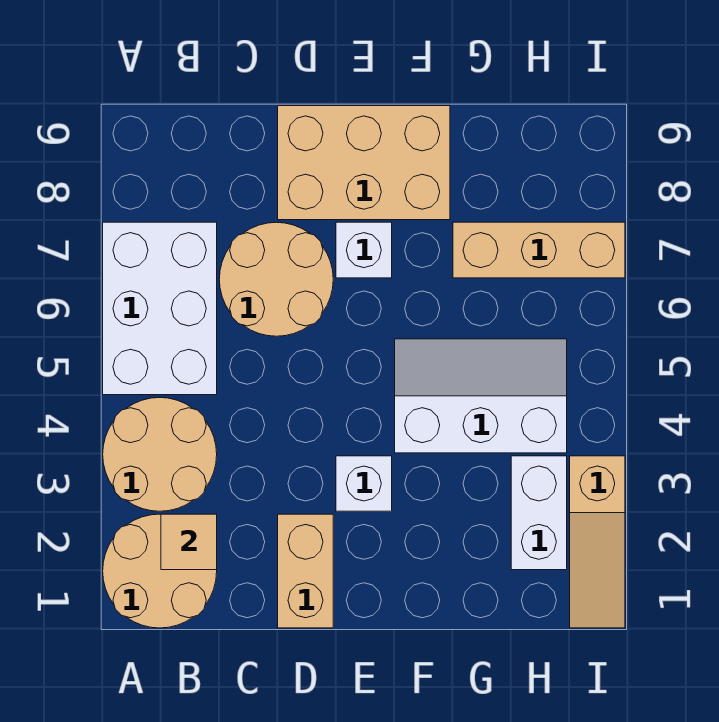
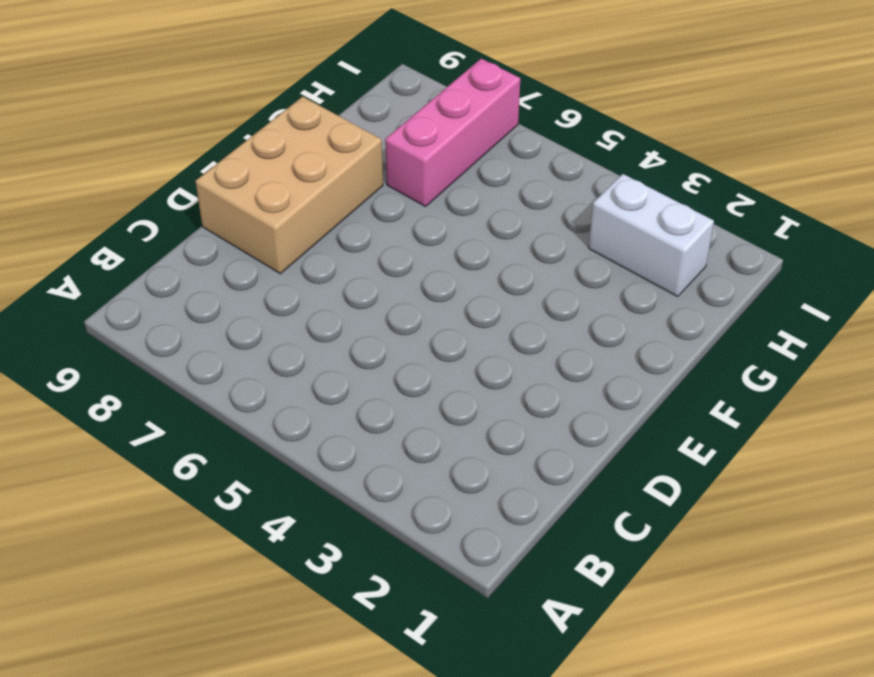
pink 1x3 brick [385,59,520,207] -> tan 1x3 brick [453,222,625,278]
none -> tan 2x2 round brick [103,514,217,628]
none -> tan 2x2 round brick [103,398,217,511]
none -> white 2x3 brick [103,222,217,395]

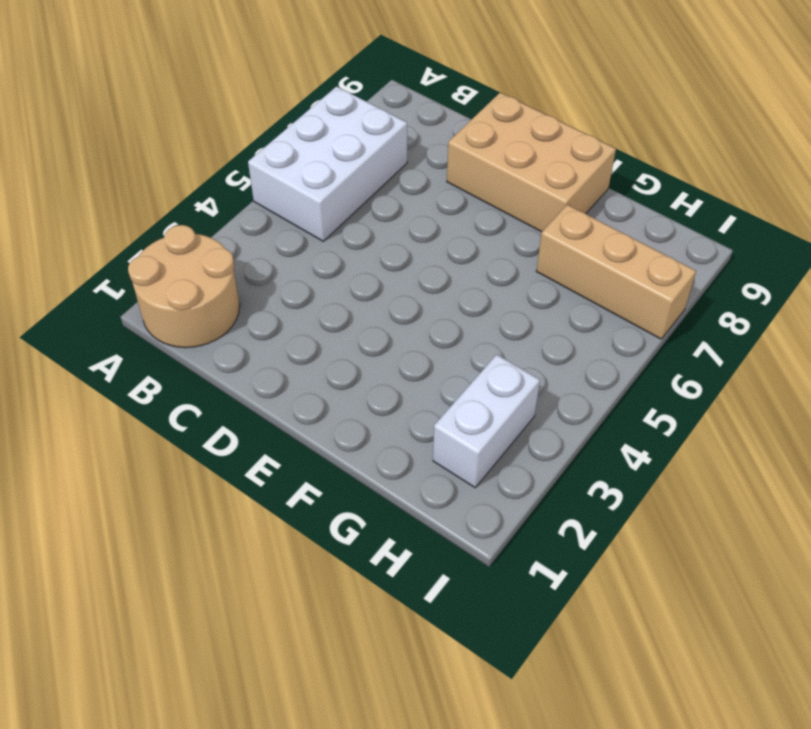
none -> tan 2x2 round brick [103,398,217,511]
none -> tan 2x2 round brick [219,222,333,336]
none -> tan 1x2 brick [278,514,333,628]

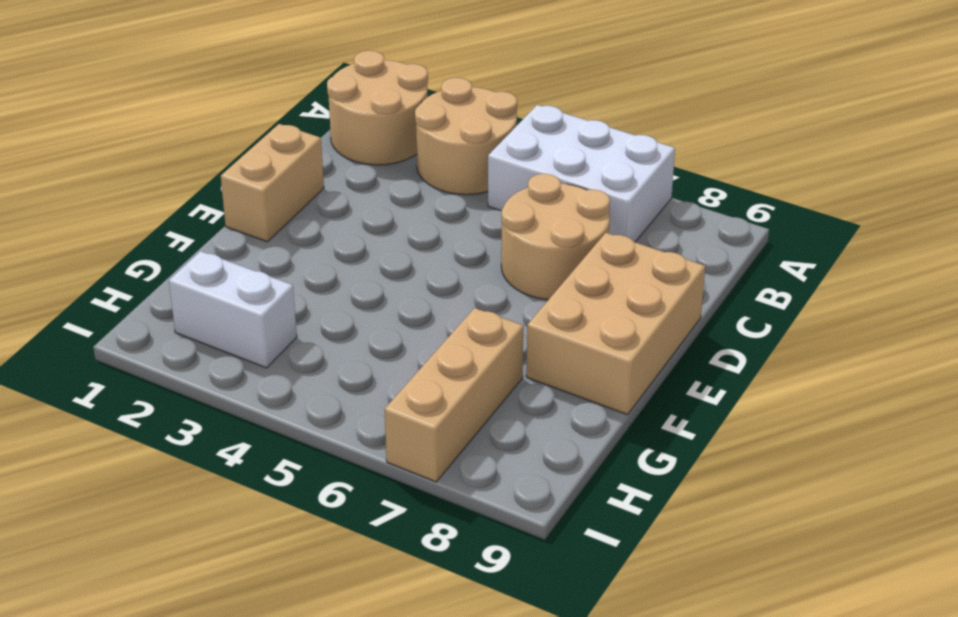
tan 1x2 brick [221,124,324,242] -> tan 1x2 brick turned to [278,514,333,628]
none -> white 1x1 brick [336,456,392,511]
none -> white 1x1 brick [336,222,392,278]
none -> white 2x3 slope [395,339,567,453]

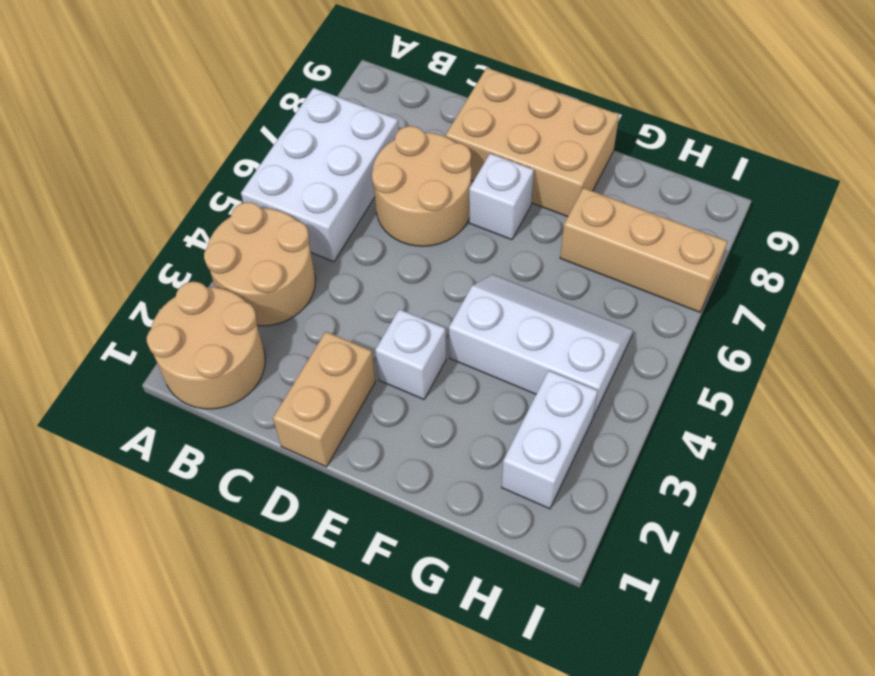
none -> tan 1x3 slope [570,456,625,628]
none -> tan 1x1 tile [161,514,217,570]

